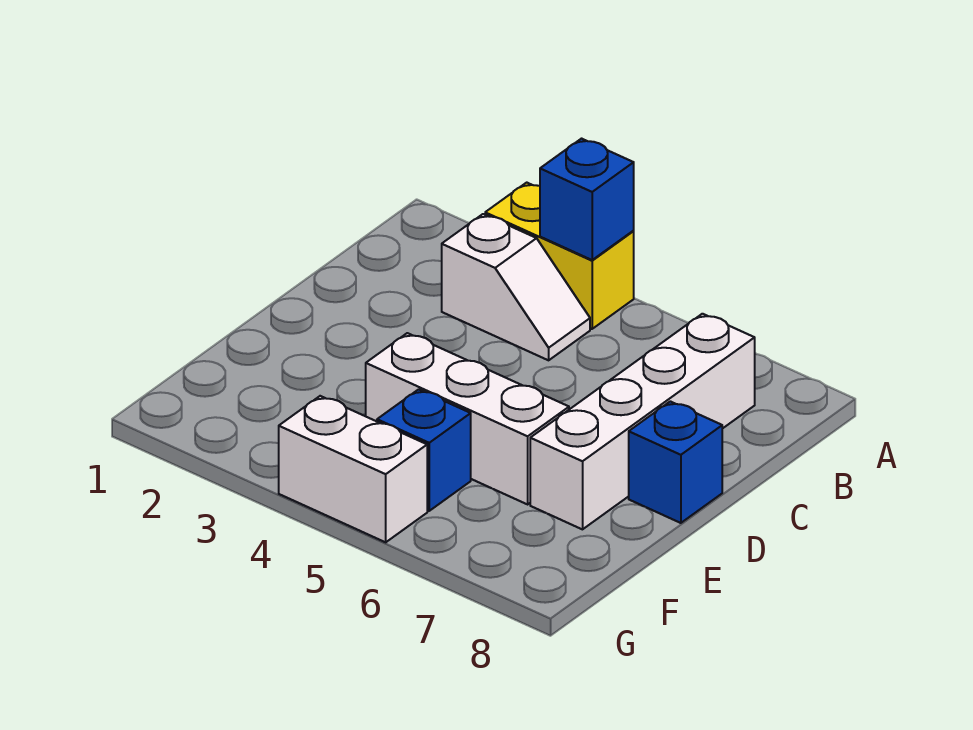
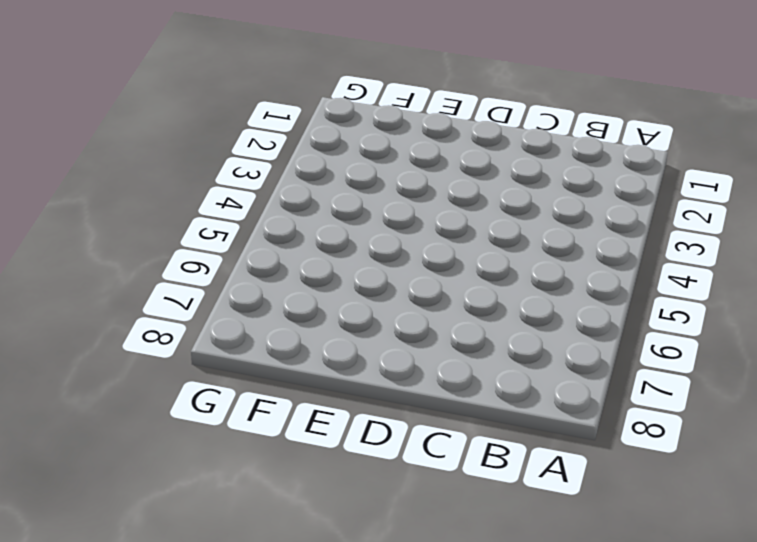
none -> yellow 1x2 brick [485,183,634,329]
none -> white 1x2 slope [442,214,590,360]

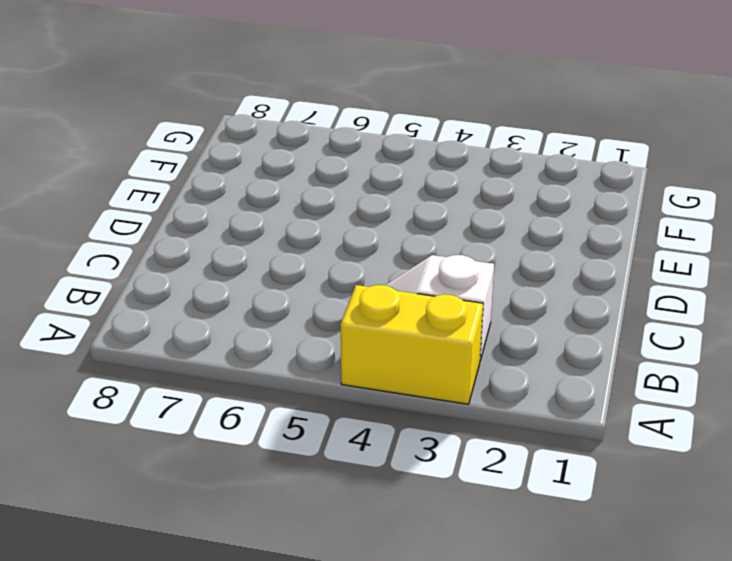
none -> white 1x4 brick [530,314,755,529]
none -> blue 1x1 brick [629,401,722,523]

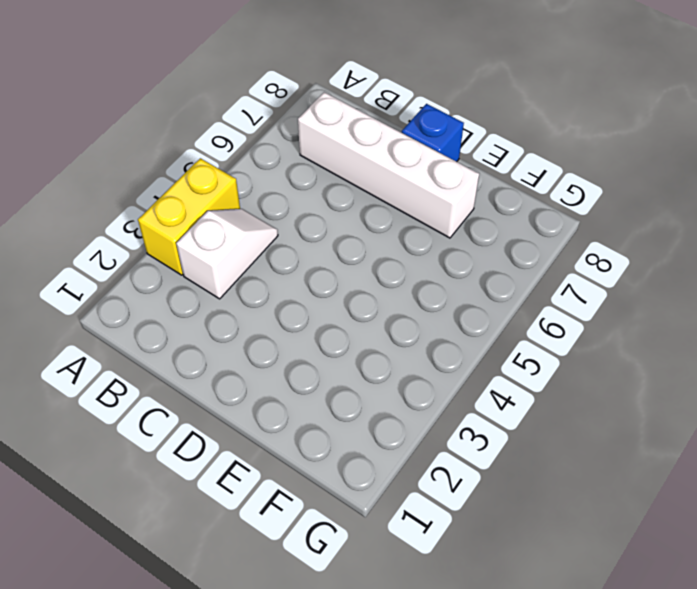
none -> white 1x3 brick [366,333,569,504]
none -> blue 1x1 brick [377,389,471,511]

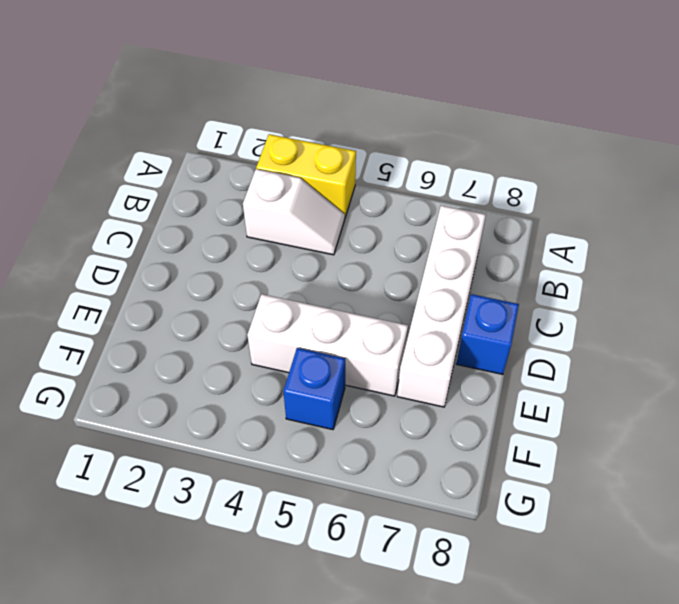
none -> white 1x2 brick [279,396,427,542]
none -> blue 1x1 brick [540,139,634,260]

